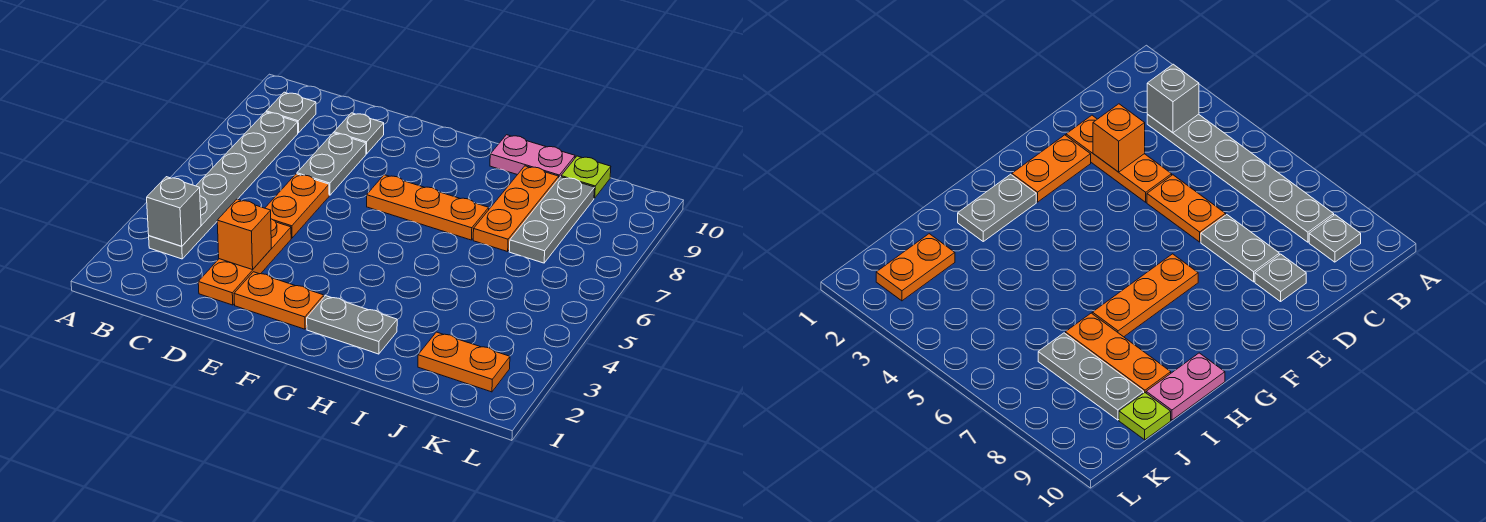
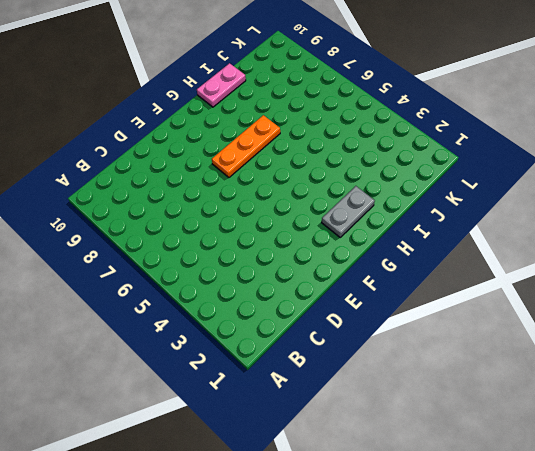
none -> grey 1x6 plate [149,112,298,259]
none -> grey 1x1 plate [266,92,316,133]
none -> orange 1x3 plate [198,219,291,305]

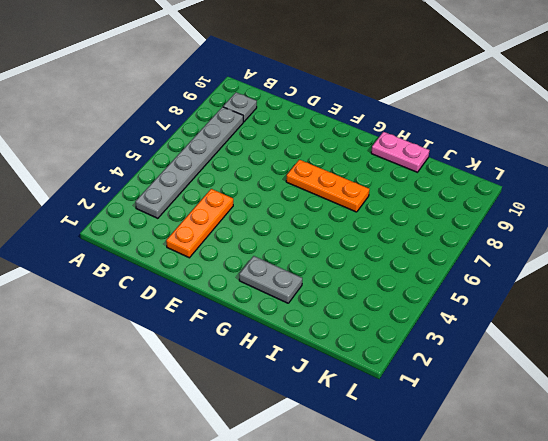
none -> orange 1x2 plate [265,174,329,238]
none -> grey 1x2 plate [297,133,366,195]
none -> grey 1x1 plate [334,113,384,154]

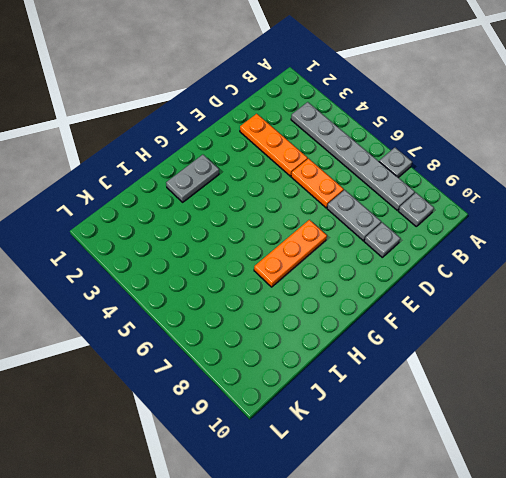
grey 1x1 plate [379,148,412,177] -> none
none -> orange 1x2 plate [234,272,324,329]
none -> pink 1x2 plate [490,135,575,178]
none -> orange 1x3 plate [473,166,559,252]

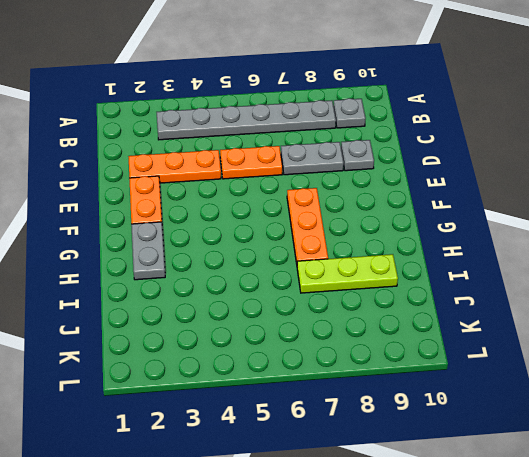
lime 1x3 plate [297,254,398,293] -> orange 1x3 plate [473,166,559,252]
none -> pink 1x2 plate [490,135,575,178]
none -> orange 1x2 plate [418,332,510,392]
none -> grey 1x3 plate [509,177,595,263]

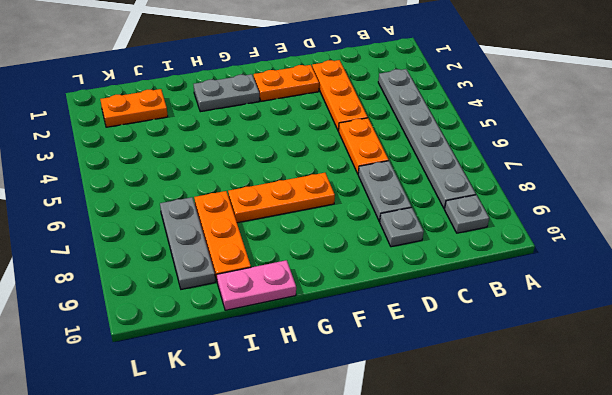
none -> lime 1x1 plate [561,156,611,198]
none -> grey 1x1 brick [147,177,201,246]
none -> orange 1x1 brick [217,199,271,270]

